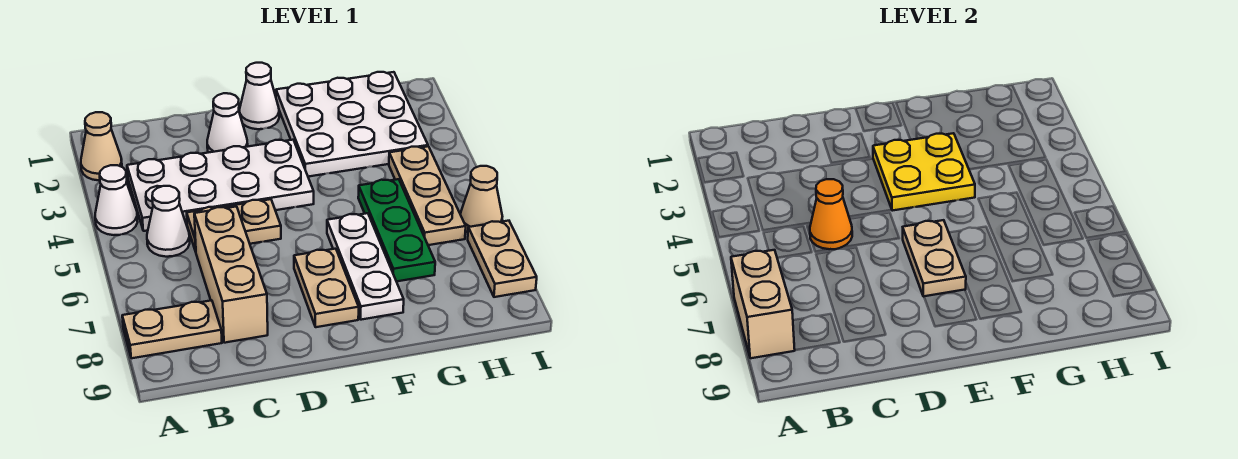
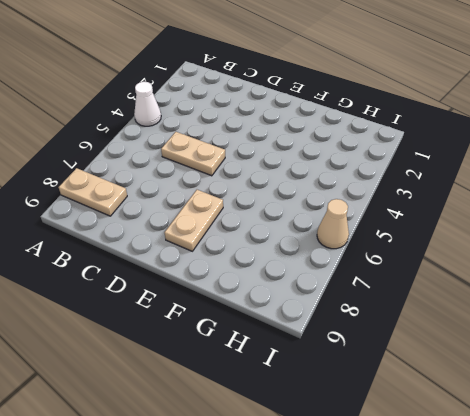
none -> tan 1x1 cone [81,112,122,180]
none -> white 2x4 plate [127,140,314,231]
none -> white 1x1 cone [147,186,190,257]

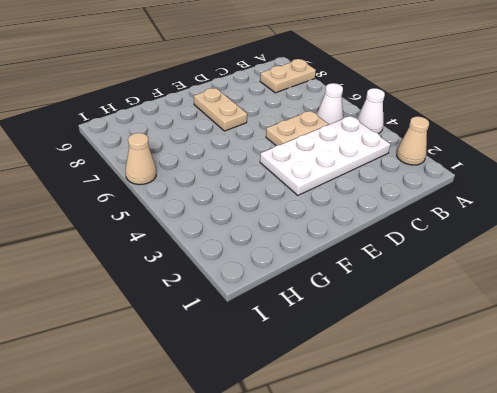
none -> tan 1x3 brick [194,207,268,343]
none -> white 1x1 cone [207,93,248,152]
none -> white 1x1 cone [240,63,279,129]

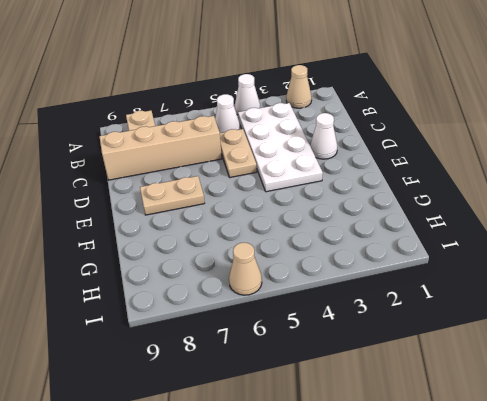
tan 1x4 brick [99,116,222,180] -> tan 1x3 brick [194,207,268,343]
none -> white 1x1 cone [240,63,279,129]
none -> white 3x3 plate [276,72,428,177]
none -> white 1x3 plate [327,213,404,320]

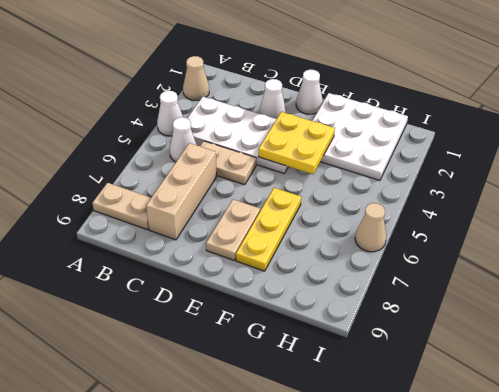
yellow 1x3 plate [236,188,301,271] -> white 1x3 plate [327,213,404,320]
none -> green 1x3 plate [358,179,435,281]
none -> tan 1x3 plate [389,146,466,245]
none -> tan 1x2 plate [468,221,537,297]

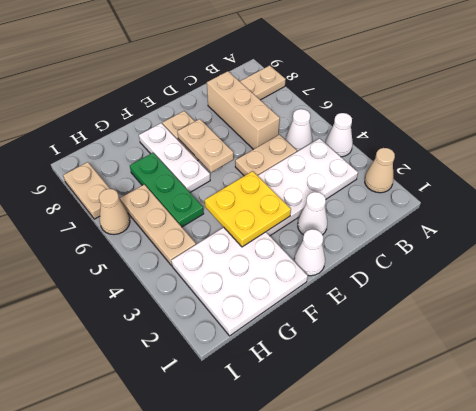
none -> tan 1x2 brick [731,250,795,358]
none -> orange 1x1 cone [810,179,852,249]

